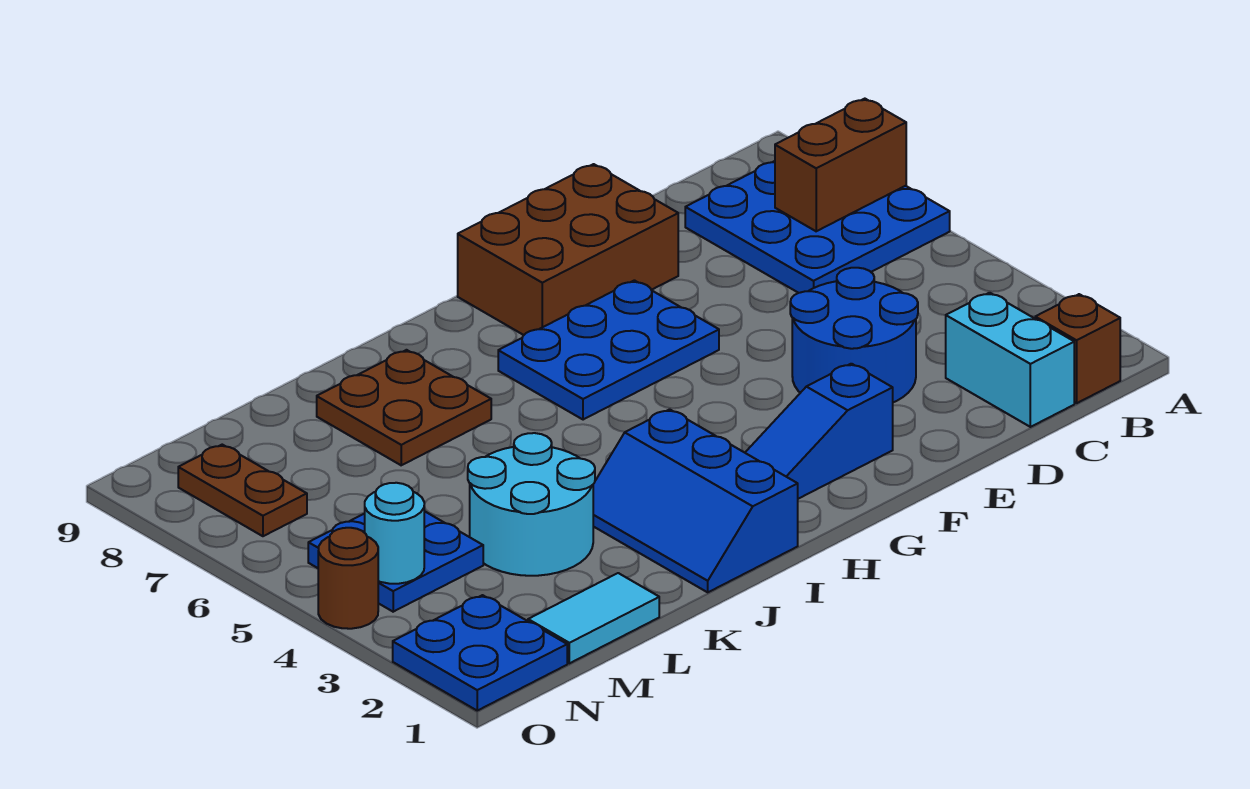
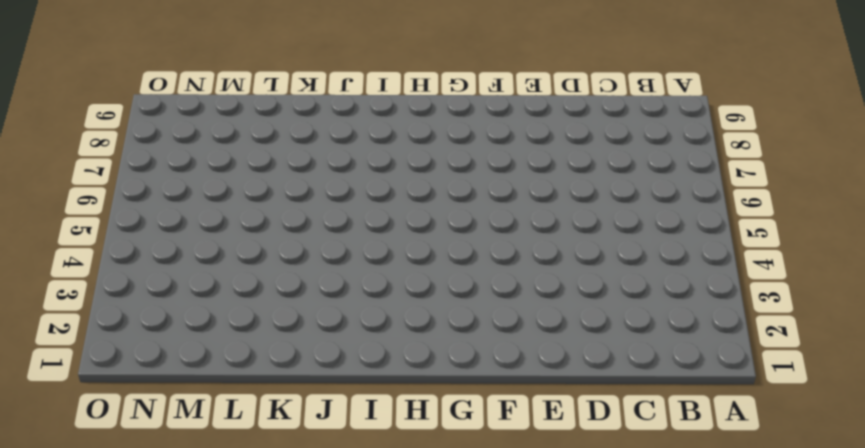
none -> blue 3x3 plate [685,161,950,293]
none -> brown 1x1 brick [1035,294,1120,403]
none -> cyan 1x2 brick [946,293,1074,427]

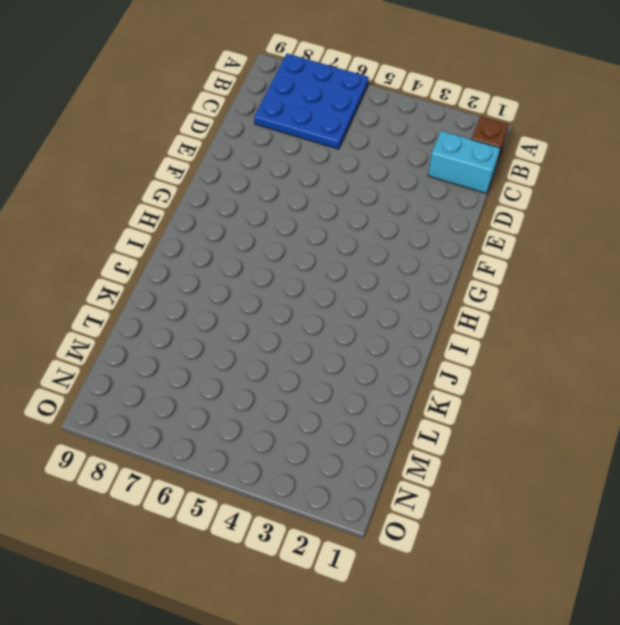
none -> blue 2x2 round brick [790,268,918,402]
none -> brown 2x3 brick [458,164,678,335]
none -> blue 1x3 slope [745,364,893,499]

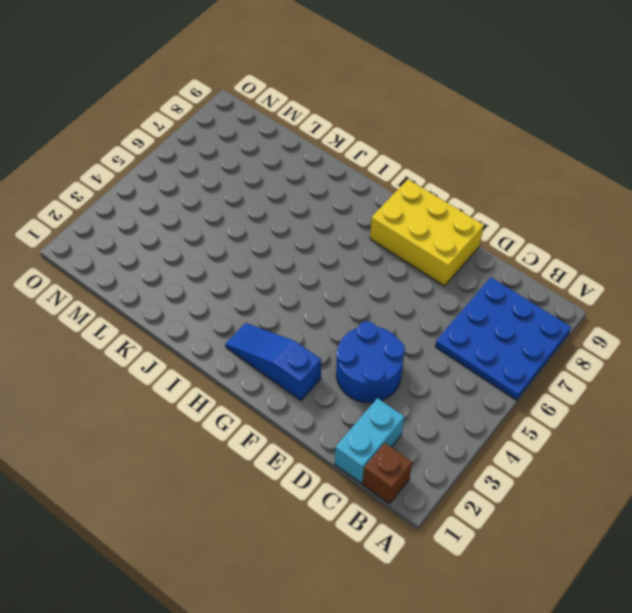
yellow 2x3 brick [370,179,484,286] -> brown 2x3 brick [458,164,678,335]
none -> blue 2x3 plate [498,280,719,420]
none -> blue 2x3 slope [593,409,798,592]
none -> brown 2x2 plate [317,350,491,465]

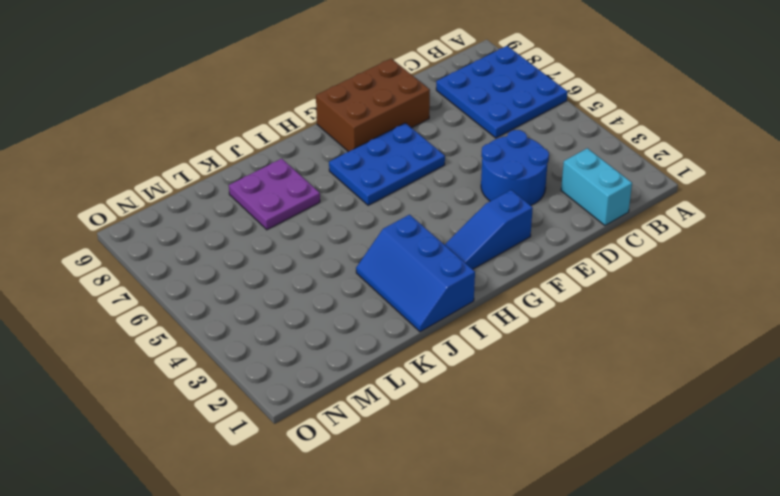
purple 2x2 plate [229,159,320,230] -> brown 2x2 plate [317,350,491,465]
none -> brown 1x1 brick [1035,294,1120,403]
none -> cyan 2x2 round brick [468,433,595,576]
none -> cyan 1x2 tile [528,573,659,663]

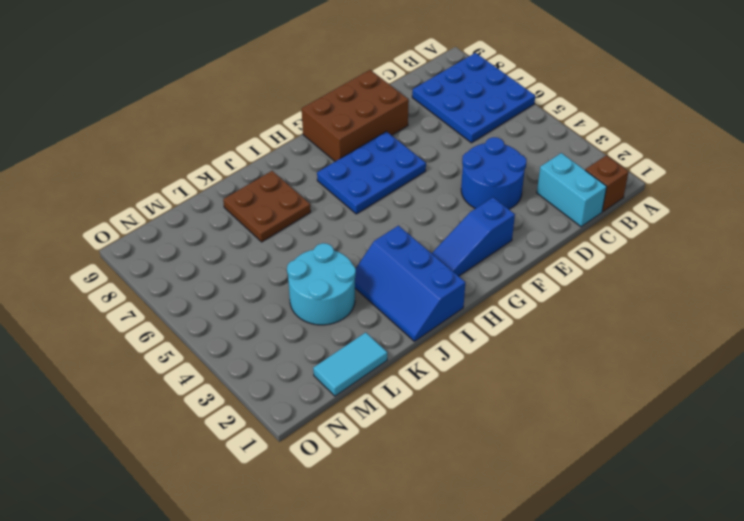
none -> blue 2x2 plate [308,511,483,612]
none -> blue 2x2 plate [393,595,567,711]
none -> brown 1x2 plate [178,445,307,536]

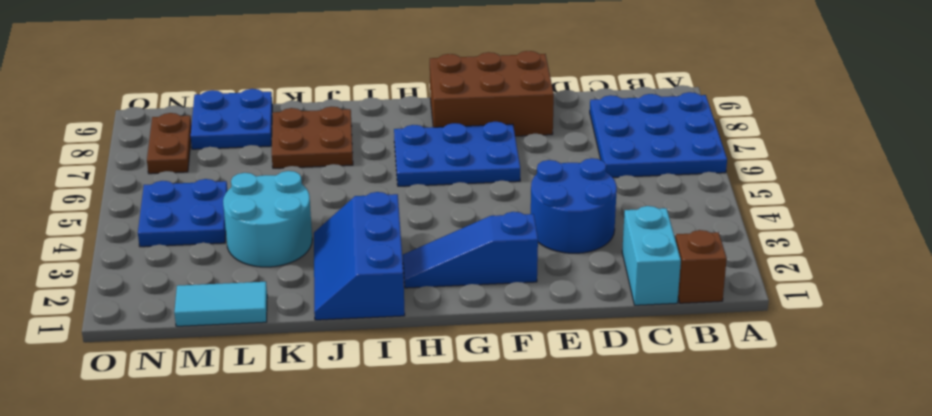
blue 2x2 plate [191,89,272,149] -> blue 2x2 plate moved to [393,595,567,711]
none -> brown 1x1 round brick [318,528,378,629]
none -> brown 1x2 brick [775,99,906,231]
none -> cyan 1x1 round brick [365,483,424,584]

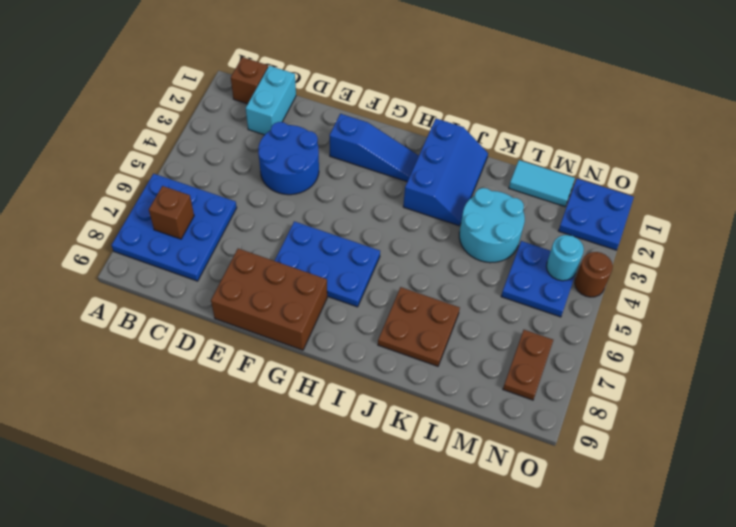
brown 1x1 brick [149,186,194,239] -> brown 1x2 brick [775,99,906,231]

